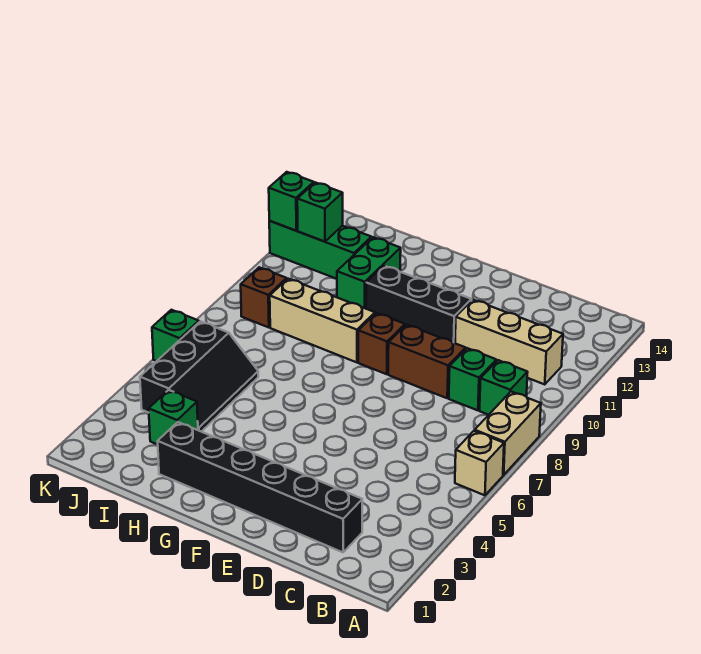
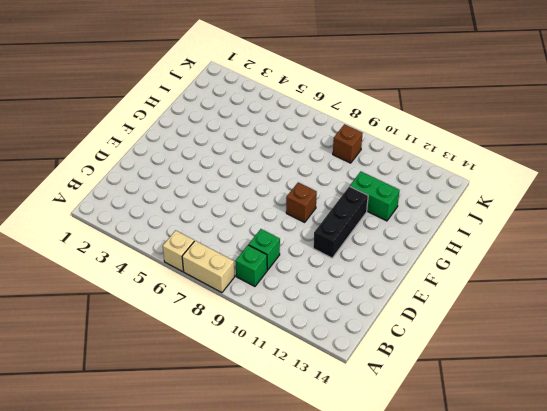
none -> tan 1x3 brick [455,300,563,384]
none -> black 1x6 brick [158,422,362,552]
none -> brown 1x2 brick [388,325,466,398]

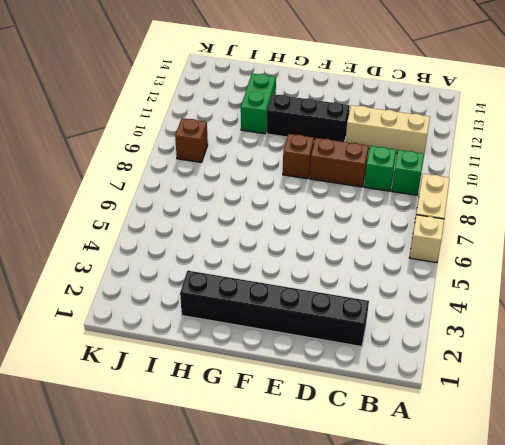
none -> tan 1x3 brick [270,279,375,362]
none -> green 1x1 brick [149,390,198,445]
none -> black 2x3 slope [140,321,258,432]

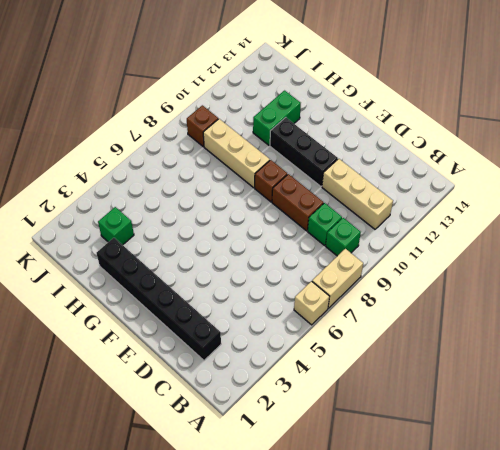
none -> black 2x3 slope [140,321,258,432]
none -> green 1x3 brick [269,221,371,279]
none -> green 1x1 brick [152,310,199,361]

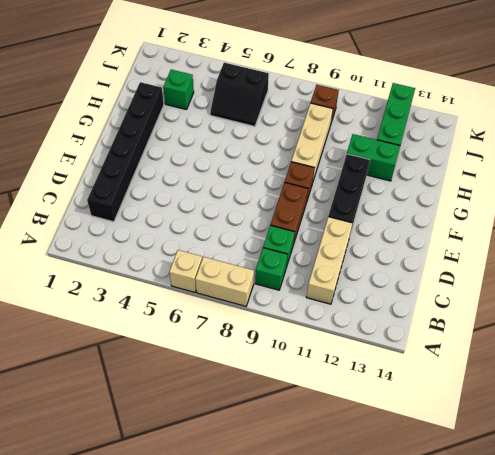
black 2x2 slope [210,63,269,126] -> black 2x3 slope [140,321,258,432]
none -> green 1x1 brick [152,310,199,361]
none -> green 1x1 brick [297,182,343,242]
none -> green 1x1 brick [269,172,314,231]

